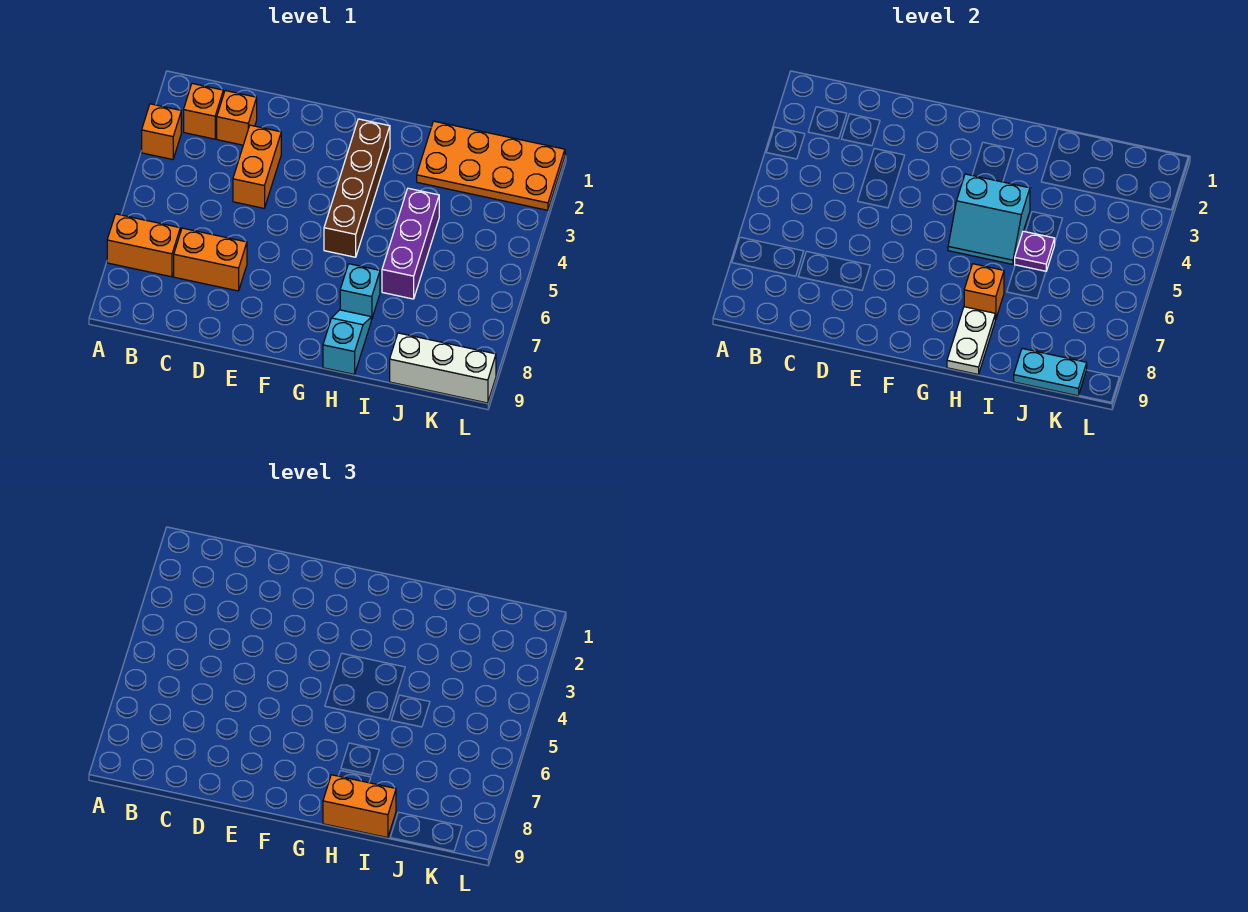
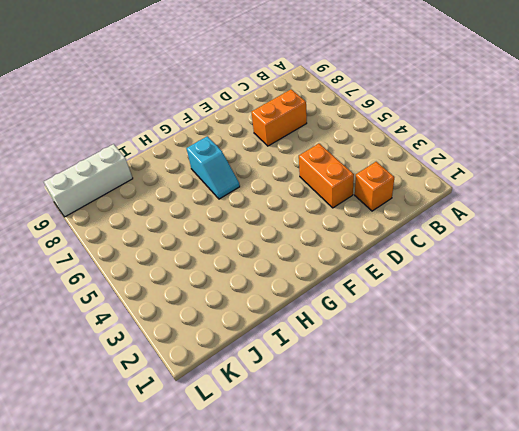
cyan 1x2 slope [186,136,240,199] -> cyan 1x2 slope moved to [323,310,371,374]
none -> orange 1x1 brick [142,104,181,160]
none -> orange 1x2 brick [107,214,180,277]
none -> orange 1x1 brick [184,84,223,139]

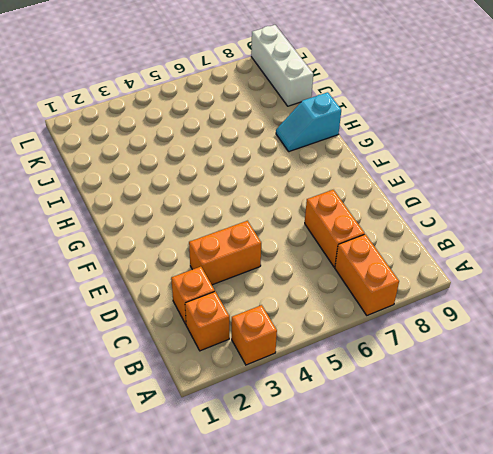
none -> brown 1x4 brick [324,119,390,257]
none -> cyan 1x1 brick [340,264,380,320]
none -> orange 2x4 plate [417,121,565,210]

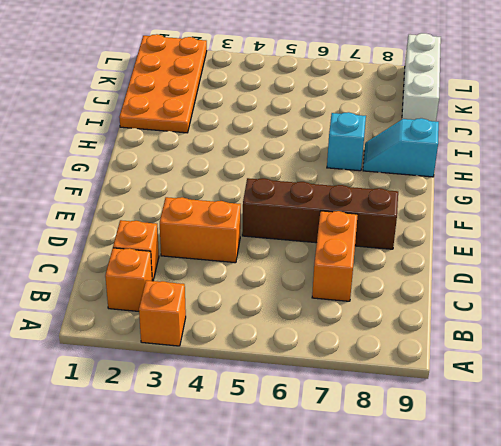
brown 1x4 brick [242,178,398,249] -> brown 1x4 brick moved to [324,119,390,257]
none -> orange 1x2 brick [107,214,180,277]
none -> purple 1x3 brick [382,188,439,299]
none -> cyan 2x2 slope [948,174,1030,264]

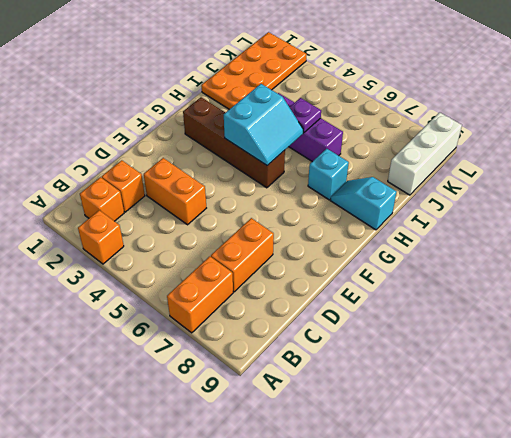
none -> orange 1x1 brick [964,264,1004,320]
none -> white 1x2 plate [947,307,995,374]
none -> cyan 1x2 plate [1014,349,1087,396]

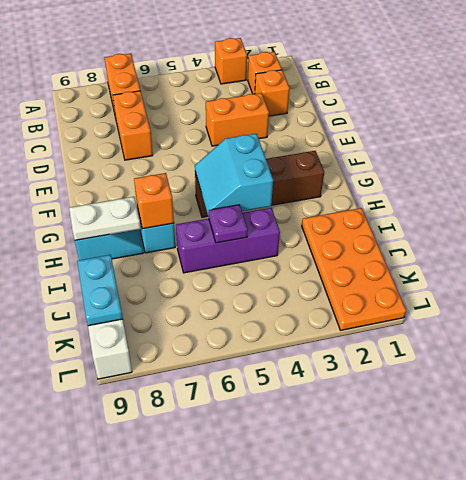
none -> orange 1x2 brick [323,775,396,838]

